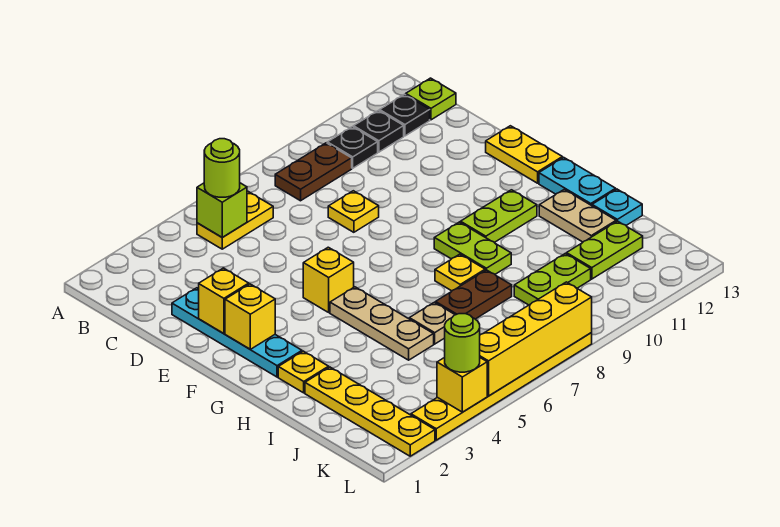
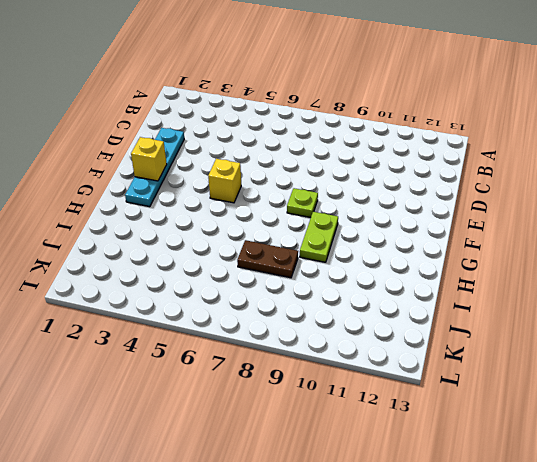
lime 1x1 plate [287,188,318,217] -> lime 1x1 plate moved to [406,78,456,120]
none -> yellow 1x2 plate [197,192,273,249]
none -> brown 1x2 plate [275,143,352,201]
none -> black 1x1 plate [327,127,378,168]
none -> black 1x1 plate [354,111,404,152]

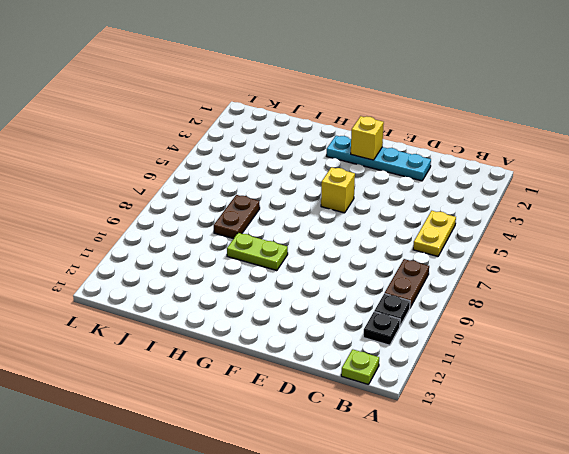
none -> black 1x1 plate [380,94,430,136]
none -> yellow 1x1 plate [328,191,379,232]
none -> yellow 1x2 plate [486,126,562,183]
none -> tan 1x3 plate [330,287,434,360]

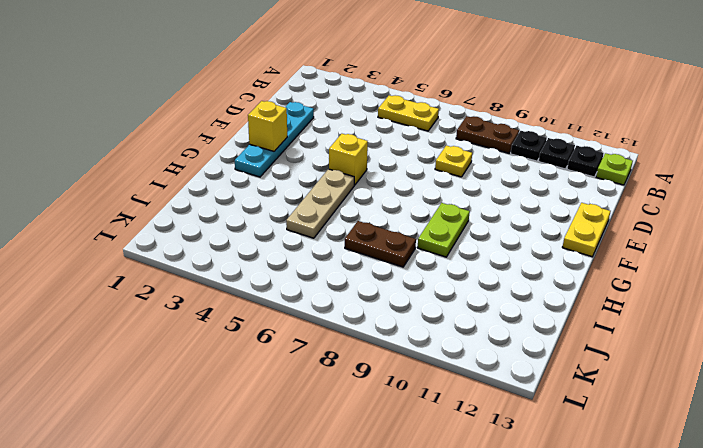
none -> lime 1x2 plate [461,190,537,242]
none -> cyan 1x2 plate [539,157,616,206]
none -> yellow 1x1 plate [278,351,329,393]
none -> yellow 1x1 plate [435,254,485,291]

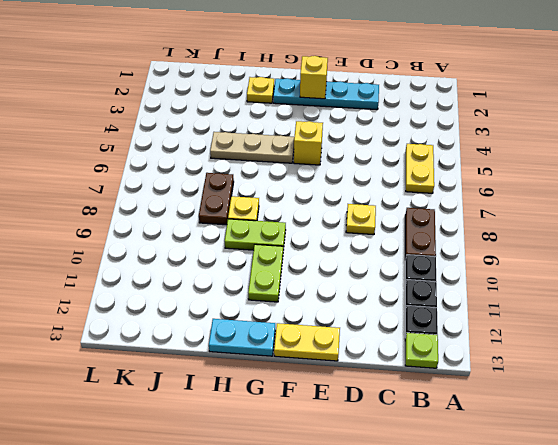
none -> tan 1x2 plate [539,190,616,242]
none -> yellow 1x4 plate [305,367,435,456]
none -> tan 1x1 plate [409,302,455,344]
none -> cyan 1x1 plate [592,189,642,225]

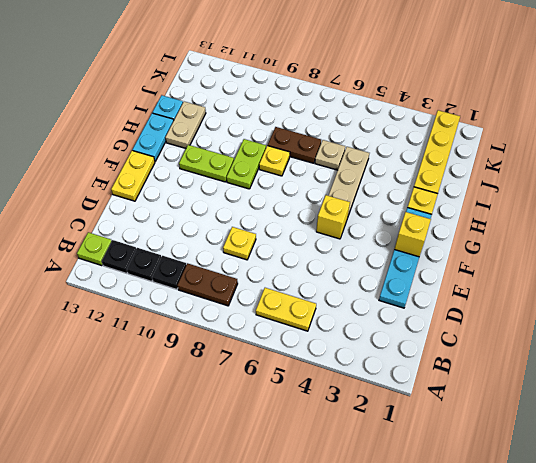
none -> lime 1x2 plate [514,254,591,305]
none -> lime 1x2 plate [567,221,643,279]
none -> yellow 1x6 plate [411,333,592,440]
none -> lime 1x1 brick [197,183,247,237]

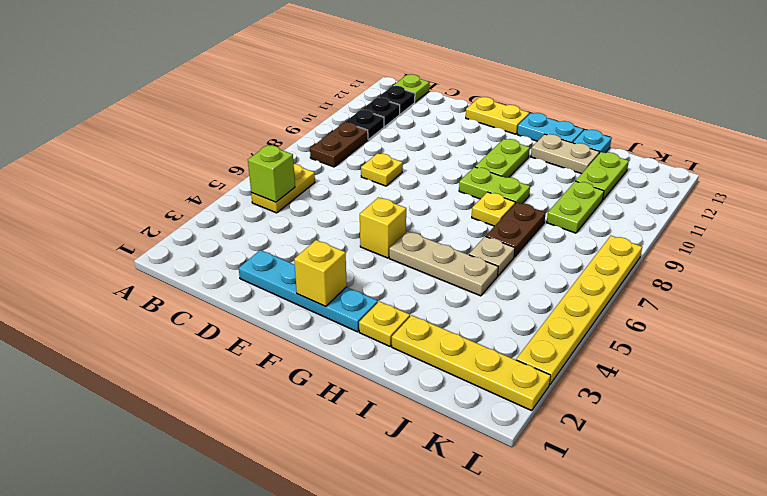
none -> yellow 1x1 brick [199,268,249,334]
none -> yellow 1x1 brick [437,357,487,412]
none -> yellow 1x4 brick [480,282,592,396]
none -> lime 1x1 round brick [204,139,240,197]

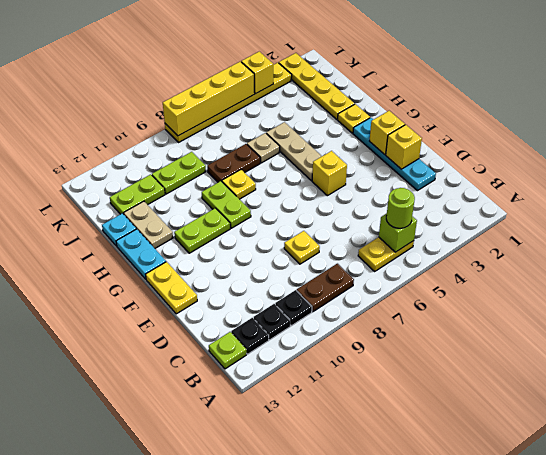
none -> lime 1x1 round brick [445,314,480,372]

